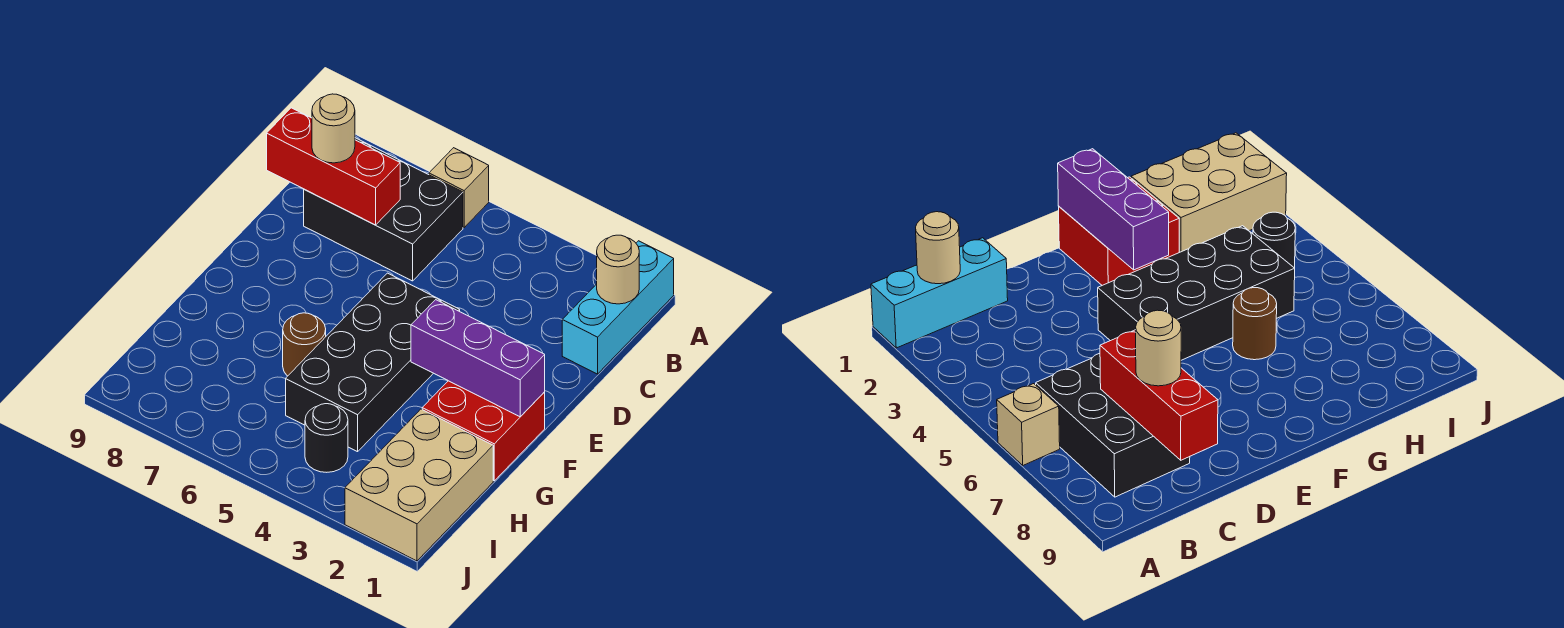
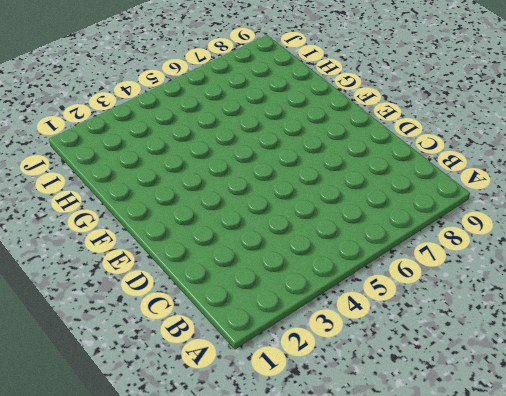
none -> cyan 1x3 brick [562,241,674,374]
none -> tan 1x1 brick [429,148,489,227]
none -> black 2x3 brick [304,138,463,281]

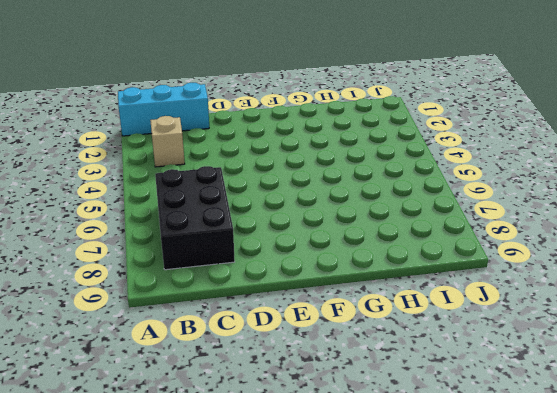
tan 1x1 brick [150,116,185,167] -> tan 1x1 brick moved to [429,148,489,227]
none -> black 2x4 brick [286,273,460,452]
none -> red 2x2 brick [422,381,545,481]
none -> brown 1x1 round brick [283,313,326,376]

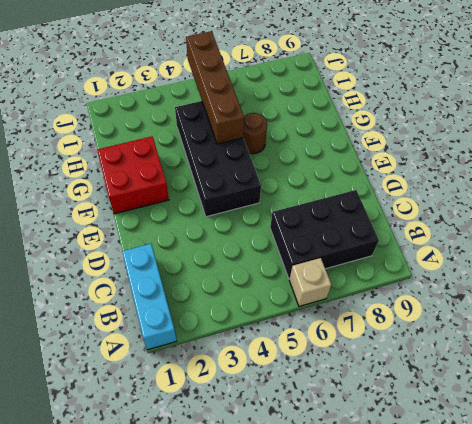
brown 1x4 brick [186,31,244,144] -> none
none -> tan 2x3 brick [345,409,493,561]
none -> black 1x1 round brick [305,404,348,472]
none -> tan 1x1 round brick [597,235,639,304]

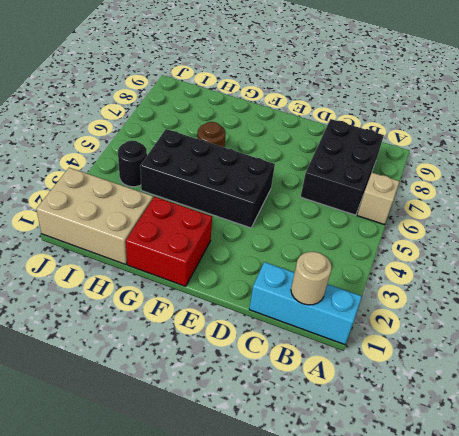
none -> red 1x3 brick [267,108,400,225]
none -> purple 1x3 brick [411,300,545,417]
none -> tan 1x1 round brick [312,94,355,163]

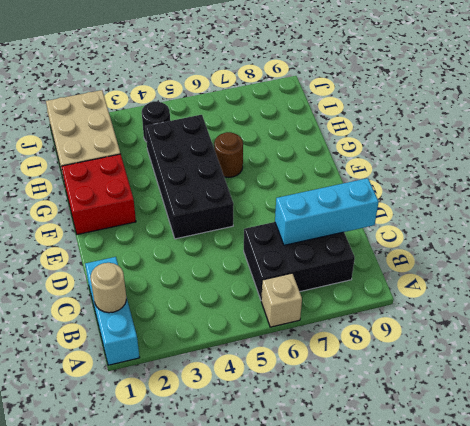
cyan 1x3 brick [275,178,379,245] -> red 1x3 brick [267,108,400,225]
none -> purple 1x3 brick [411,300,545,417]
none -> tan 1x1 round brick [312,94,355,163]

